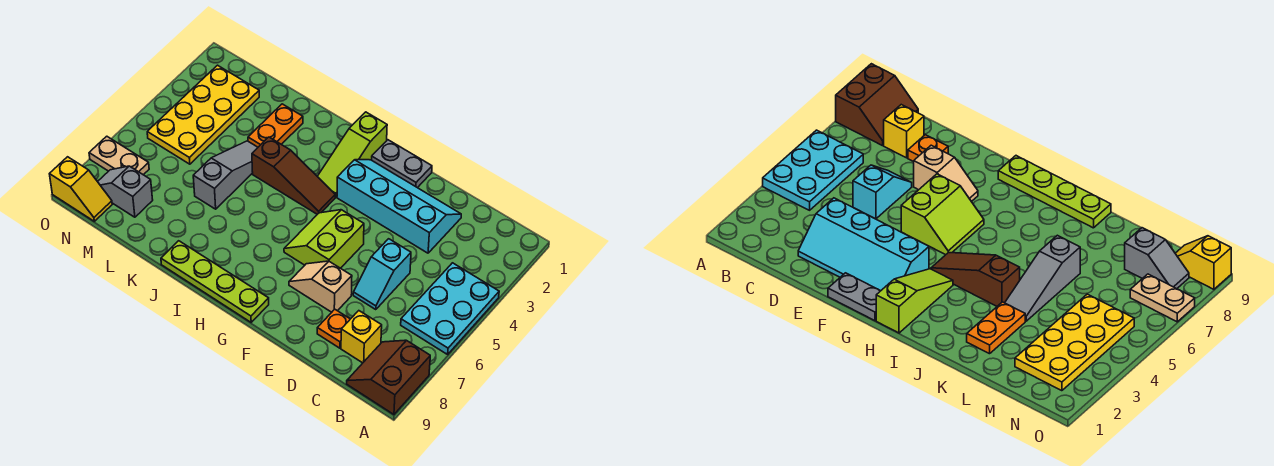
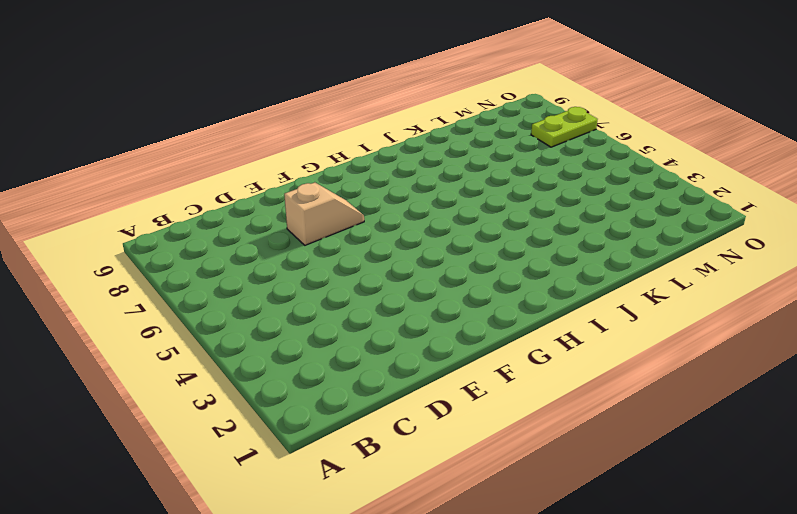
lime 1x2 plate [531,107,598,147] -> tan 1x2 plate [89,136,149,175]
none -> cyan 2x3 plate [401,263,499,354]
none -> brown 2x2 slope [347,340,430,414]
none -> yellow 1x1 brick [341,311,382,363]

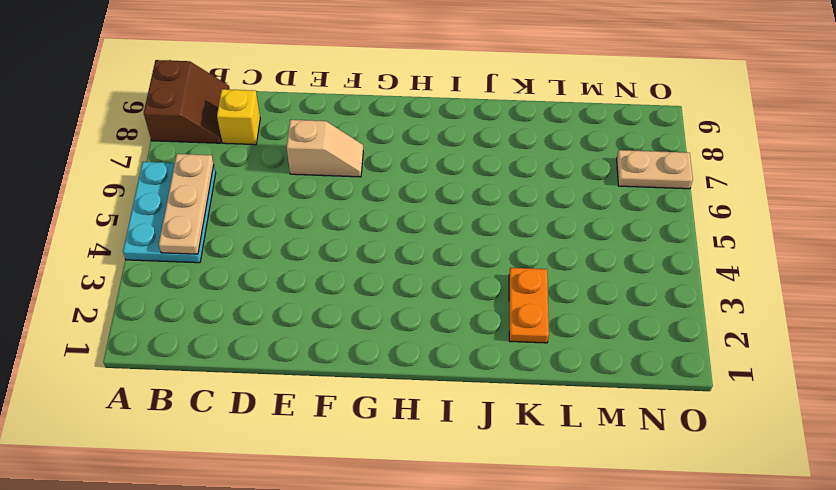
tan 1x3 plate [159,154,214,254] -> none
none -> cyan 2x4 slope [337,160,461,253]
none -> cyan 1x2 slope [353,239,411,310]
none -> orange 1x1 plate [317,309,350,348]

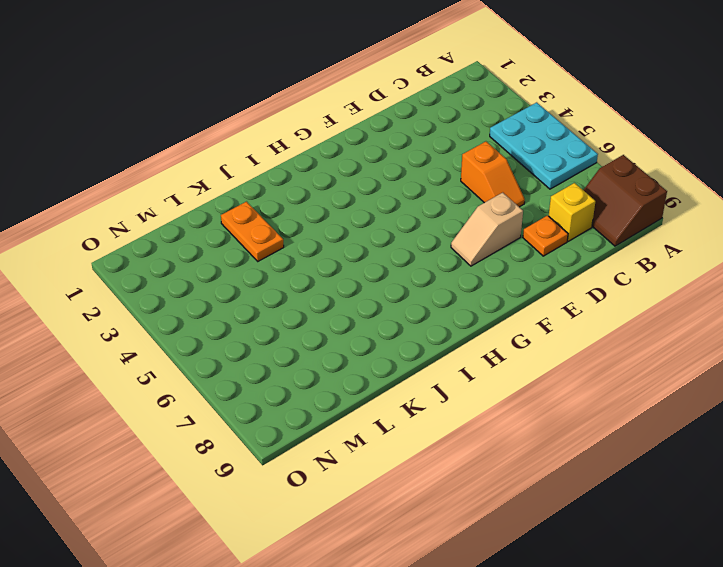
orange 1x2 slope [461,142,525,207] -> cyan 1x2 slope [353,239,411,310]
none -> cyan 2x4 slope [337,160,461,253]
none -> grey 1x2 plate [372,140,432,188]
none -> lime 2x2 slope [284,210,364,268]

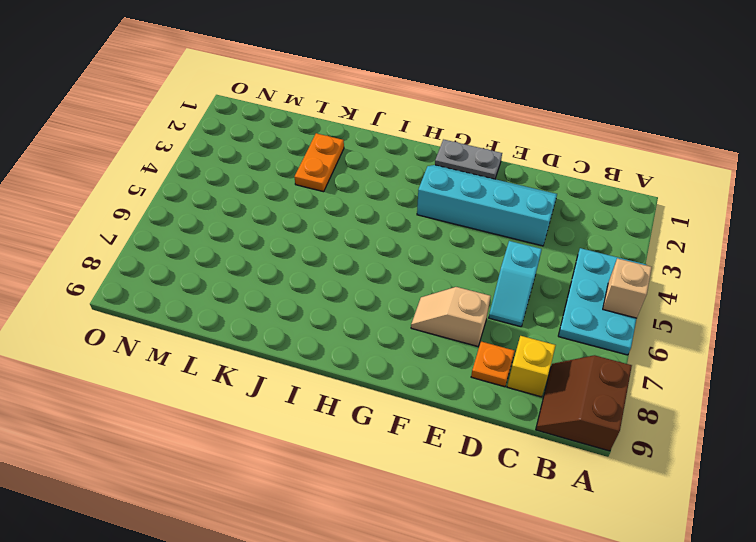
tan 1x1 brick [603,258,652,318] -> none
none -> lime 2x2 slope [284,210,364,268]
none -> lime 1x4 plate [161,241,269,322]
none -> lime 1x3 slope [317,112,387,197]

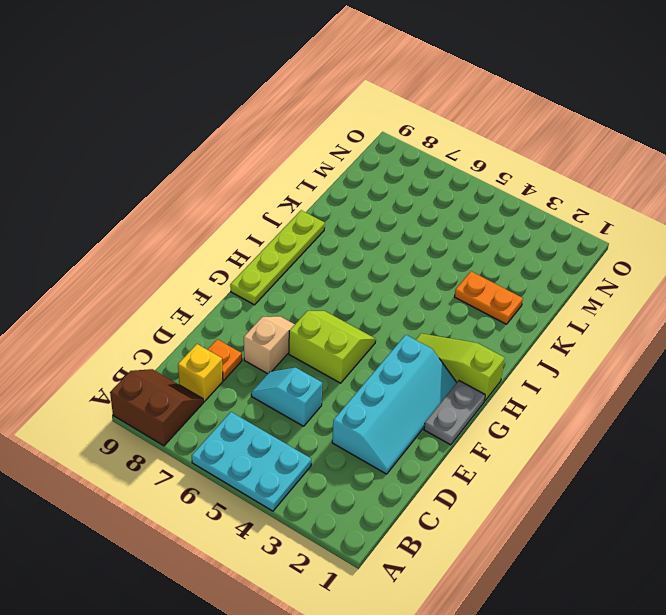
none -> brown 1x3 slope [252,137,335,214]
none -> grey 1x3 slope [193,141,258,209]
none -> yellow 2x4 plate [147,65,259,164]

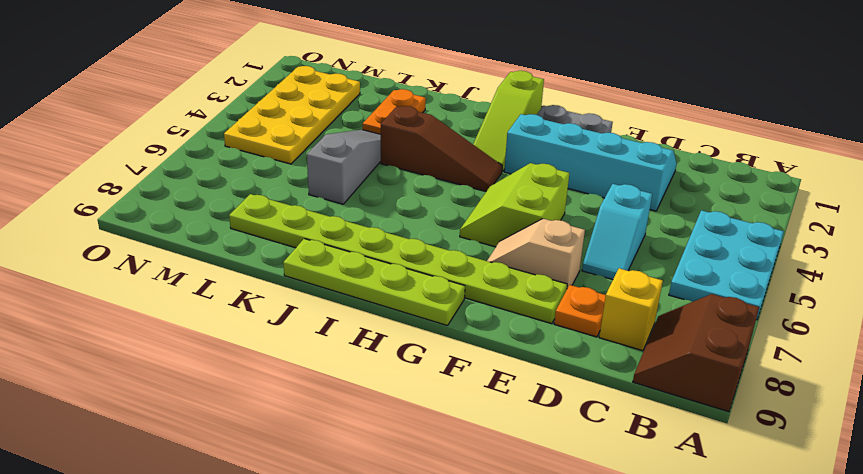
lime 1x8 plate [229,194,567,324] -> none
none -> grey 1x2 slope [98,166,153,217]
none -> tan 1x2 plate [89,136,149,175]
none -> yellow 1x2 slope [50,157,112,221]

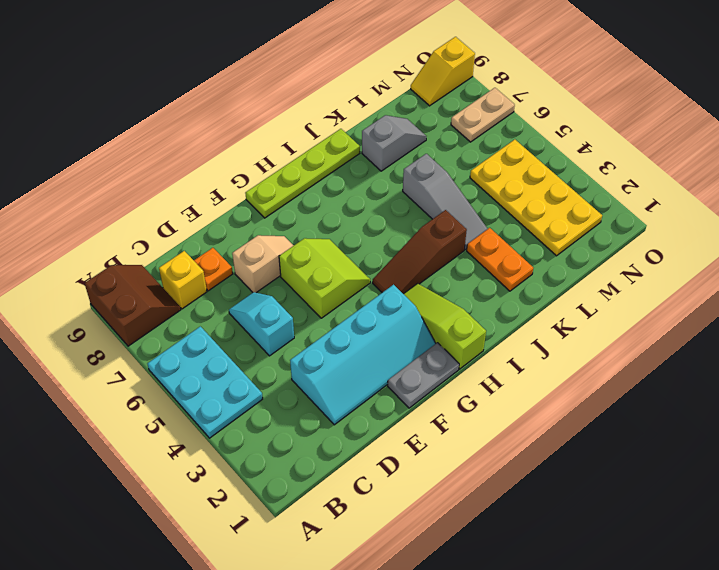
grey 1x2 slope [362,115,426,171] -> grey 1x2 slope moved to [98,166,153,217]

